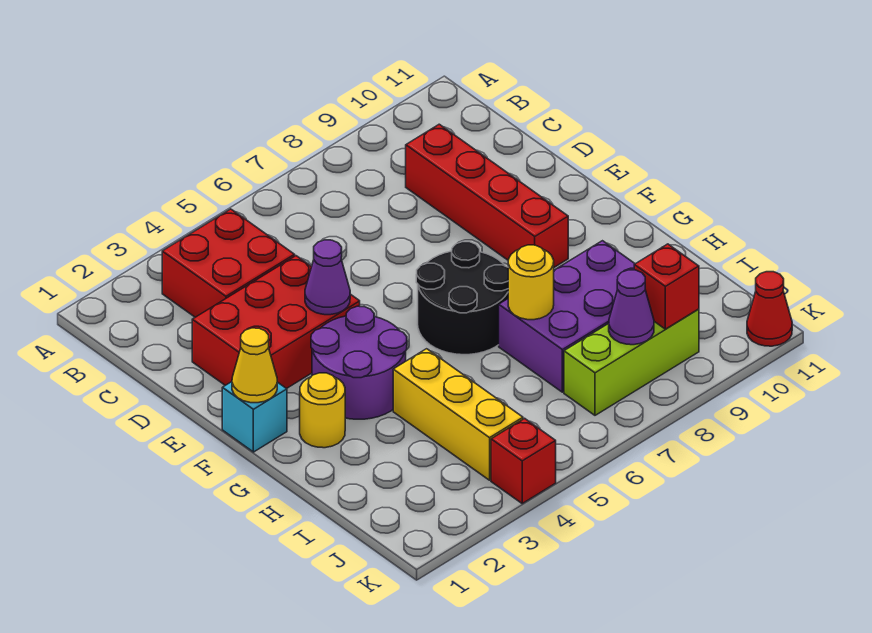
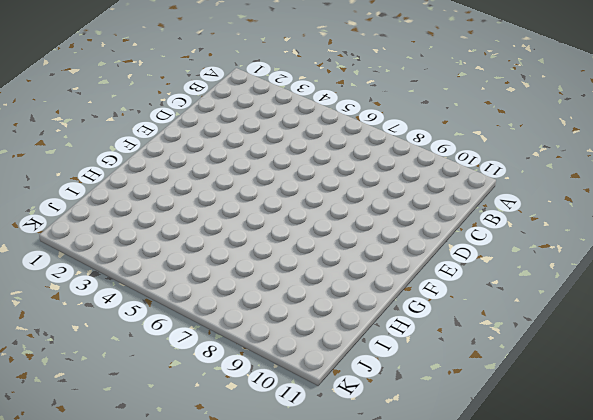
none -> red 2x2 brick [162,209,295,317]
none -> red 1x4 brick [406,124,568,267]
none -> red 2x3 brick [192,256,360,389]

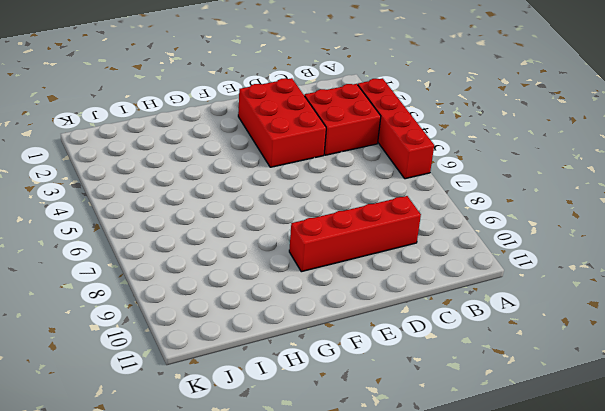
red 1x4 brick [358,78,434,179] -> none
none -> cyan 1x1 brick [222,382,287,452]
none -> purple 2x2 round brick [311,306,407,419]
none -> black 2x2 round brick [416,242,508,355]

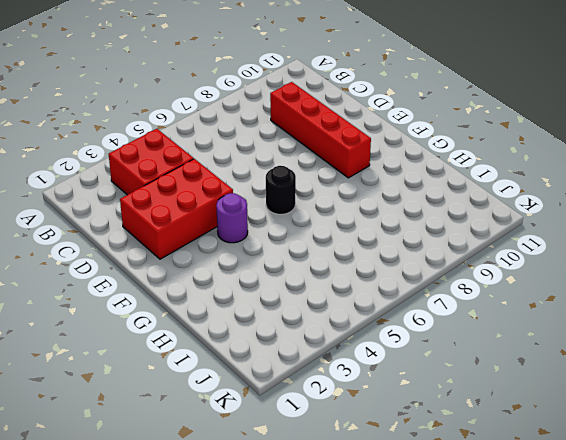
purple 1x1 round brick [216,193,248,243] -> purple 2x2 round brick [311,306,407,419]
black 1x1 round brick [266,166,296,215] -> black 2x2 round brick [416,242,508,355]
none -> cyan 1x1 brick [222,382,287,452]
none -> yellow 1x1 round brick [300,373,345,448]
none -> yellow 1x3 brick [393,349,523,480]

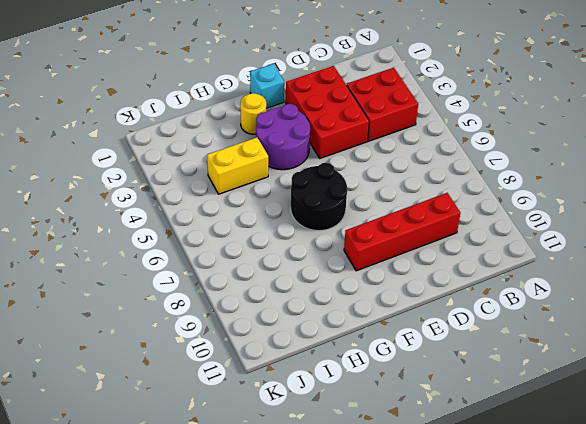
yellow 1x2 brick [207,137,268,194] -> yellow 1x3 brick [393,349,523,480]
none -> purple 2x3 brick [499,241,635,392]
none -> lime 1x3 brick [564,309,699,415]
none -> red 1x1 brick [491,418,556,503]

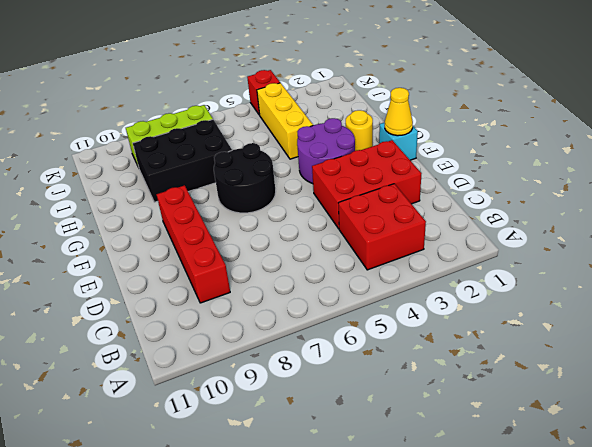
black 2x3 brick [133,119,232,202] -> purple 2x3 brick [499,241,635,392]
none -> red 1x1 cone [747,272,792,346]
none -> purple 1x1 cone [305,240,350,315]
none -> yellow 1x1 round brick [508,245,554,320]

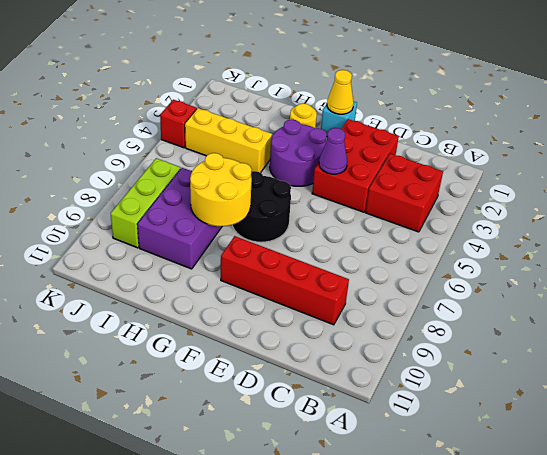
yellow 2x2 round brick [190,153,252,226] -> yellow 1x1 round brick [508,245,554,320]
none -> red 1x1 cone [747,272,792,346]
none -> purple 1x1 cone [609,270,654,345]
none -> red 1x1 brick [634,244,699,329]

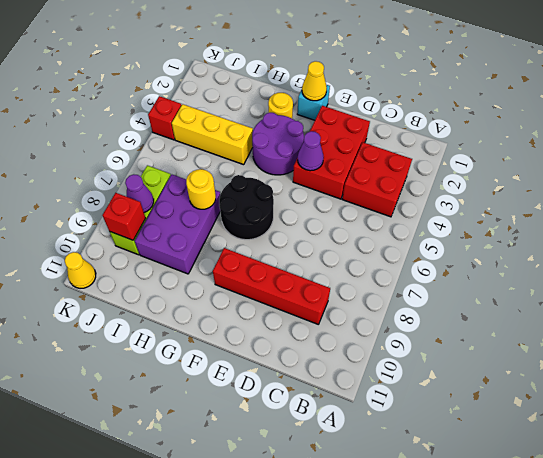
yellow 1x1 cone [65,252,96,288] -> red 1x1 cone [747,272,792,346]

